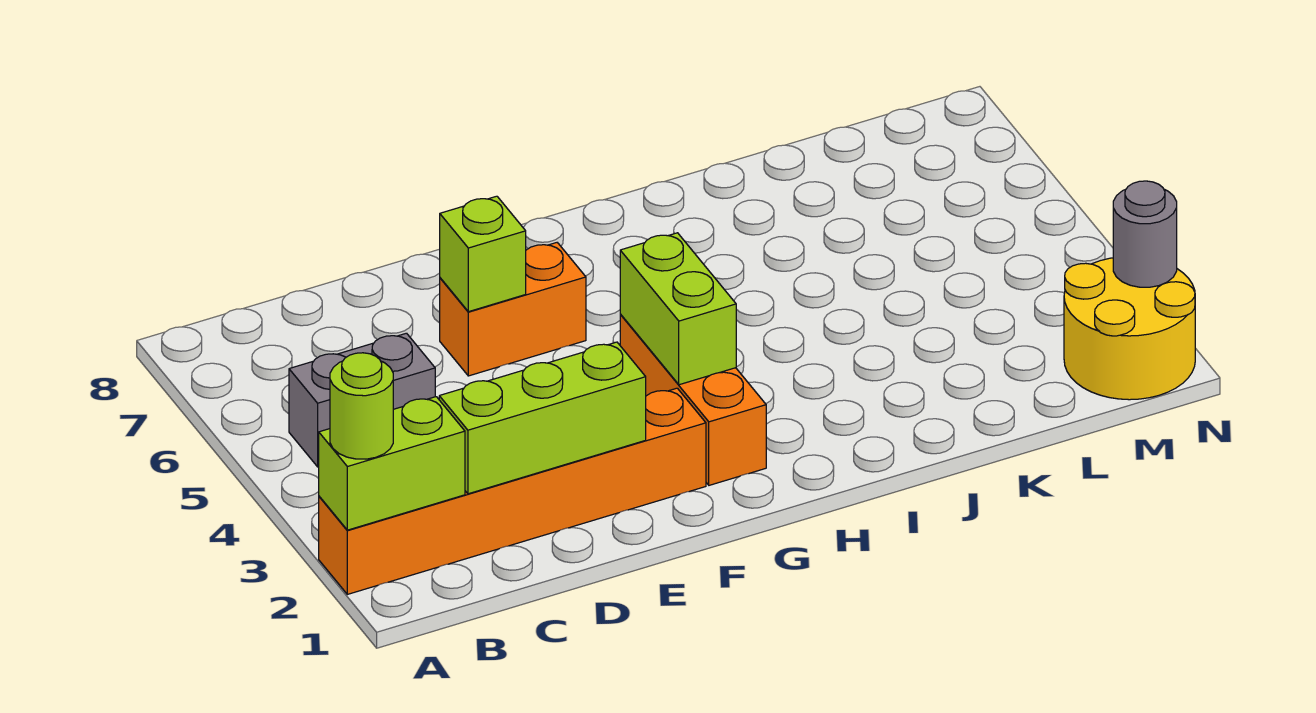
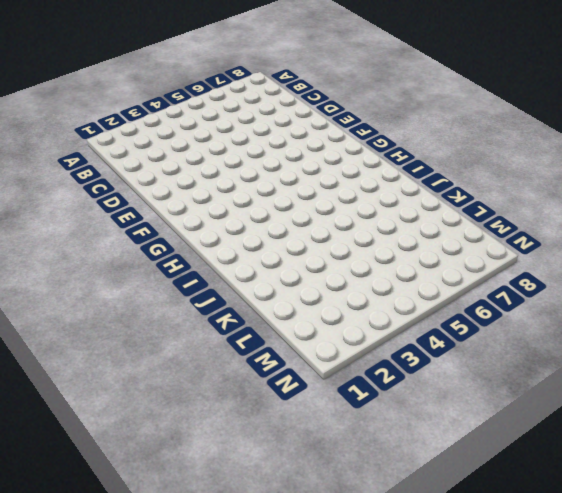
none -> orange 1x6 brick [319,388,706,594]
none -> grey 1x2 brick [289,333,435,467]

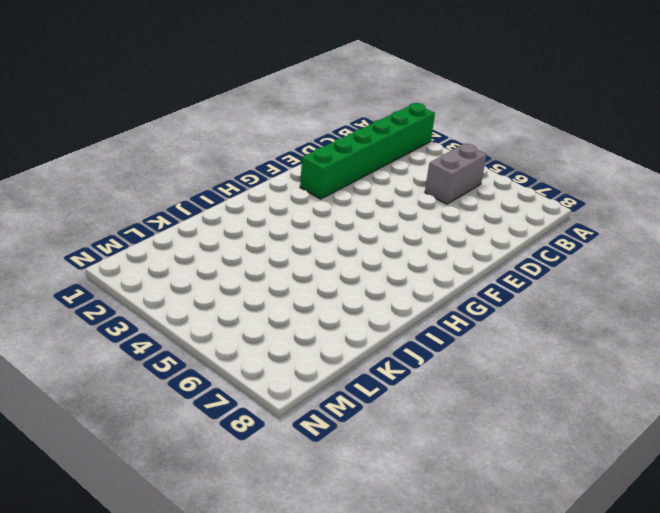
green 1x6 brick [300,103,435,199] -> orange 1x6 brick [319,388,706,594]
none -> orange 1x2 brick [440,243,586,376]
none -> orange 1x3 brick [620,315,766,485]

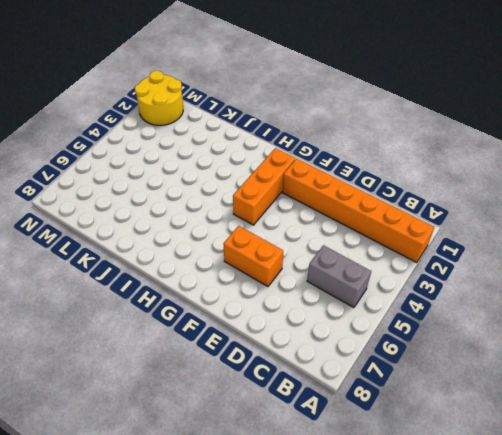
none -> lime 1x2 brick [319,397,465,530]
none -> lime 1x3 brick [439,342,646,494]

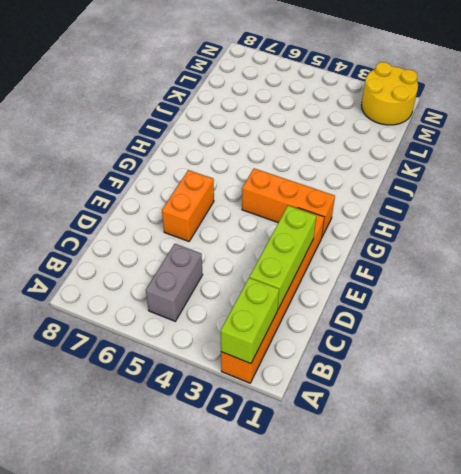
none -> lime 1x1 brick [440,196,526,312]
none -> lime 1x2 brick [620,233,736,385]

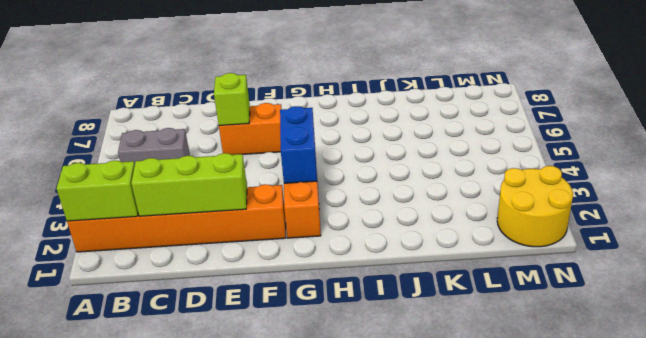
blue 1x2 brick [280,106,317,183] -> lime 1x2 brick [620,233,736,385]
none -> grey 1x1 round brick [1113,181,1177,287]
none -> lime 1x1 round brick [330,353,393,459]

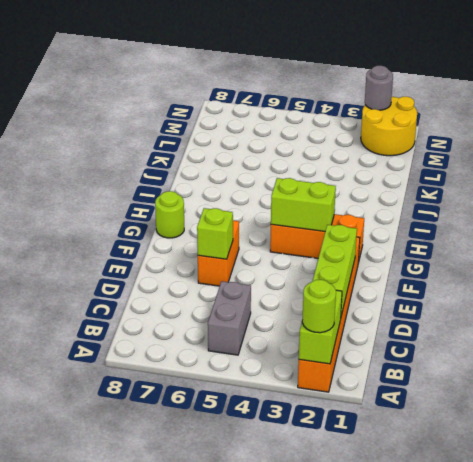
lime 1x1 round brick [155,191,184,238] -> none

